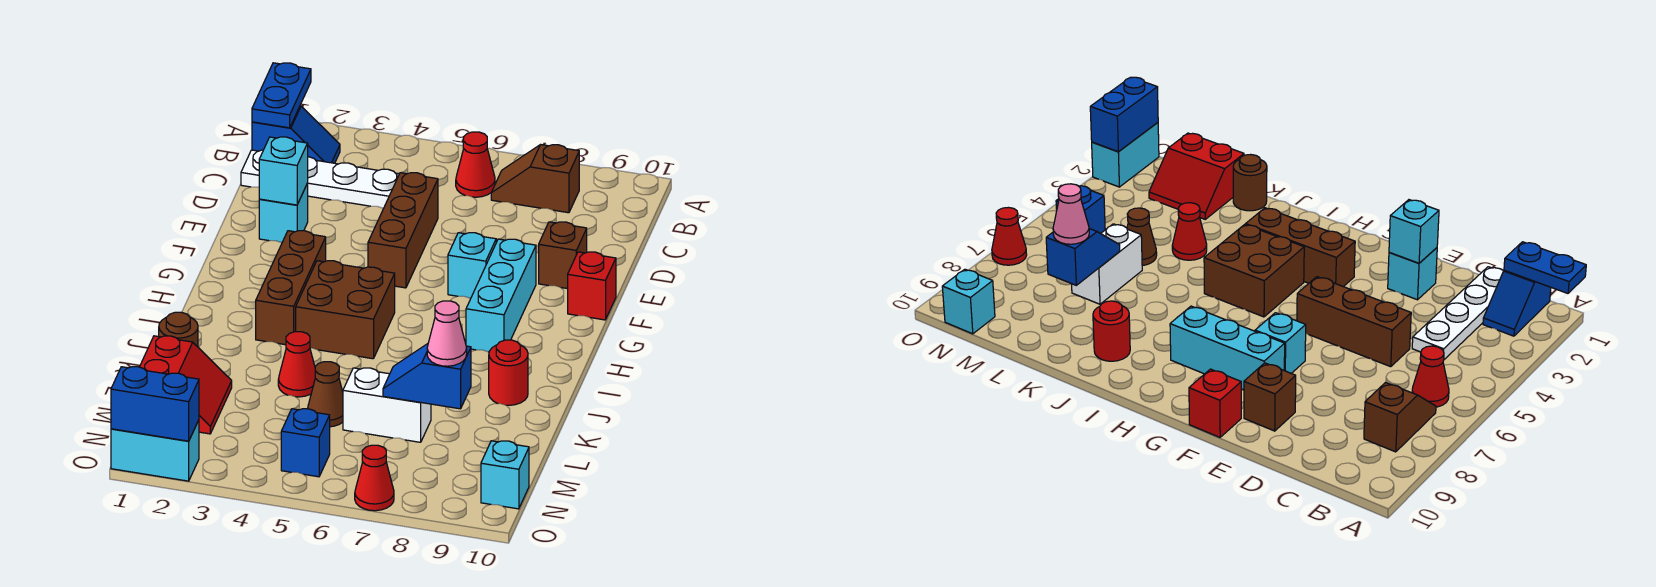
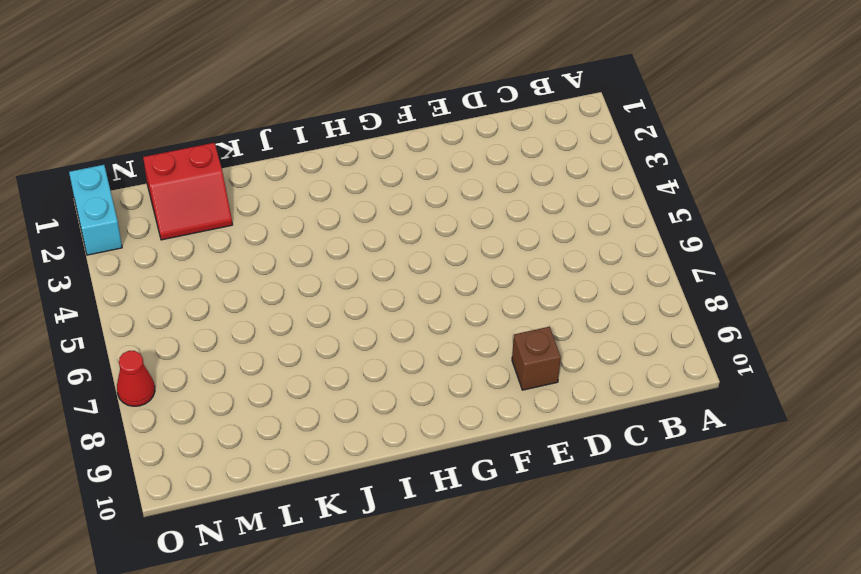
none -> blue 1x2 slope [252,106,340,163]
none -> red 1x1 cone [456,132,495,197]
none -> brown 1x2 slope [491,145,579,213]

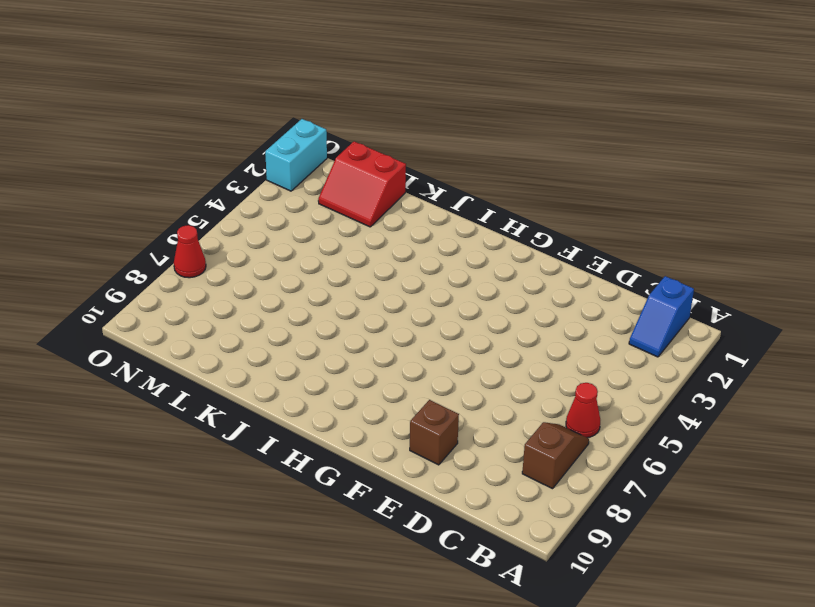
none -> white 1x4 plate [241,150,399,208]
none -> brown 1x3 brick [368,173,438,288]
none -> cyan 1x1 brick [259,183,308,243]

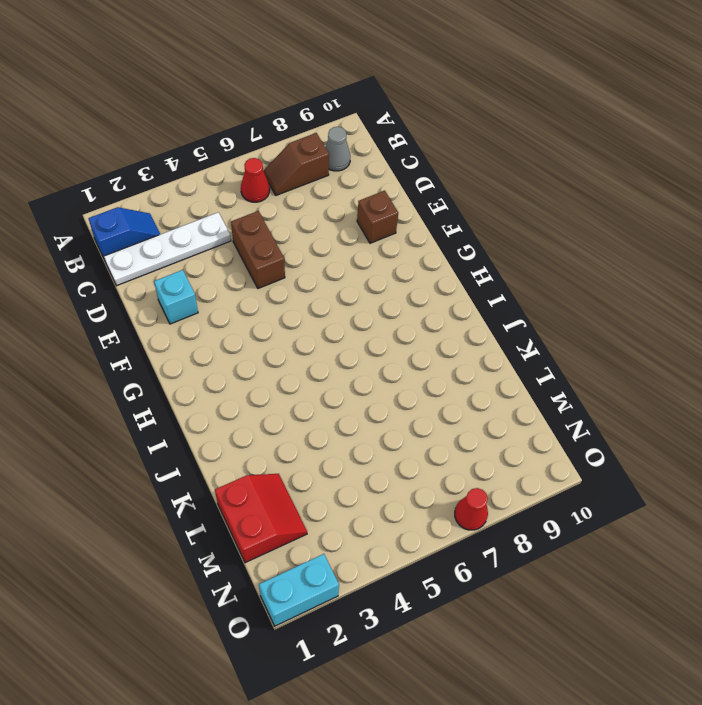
grey 1x1 cone [325,127,350,171] -> none
brown 1x2 brick [231,211,285,289] -> brown 1x3 brick [368,173,438,288]
none -> cyan 1x1 brick [448,233,496,298]
none -> cyan 1x3 brick [466,239,536,352]
none -> red 1x1 brick [568,252,616,320]

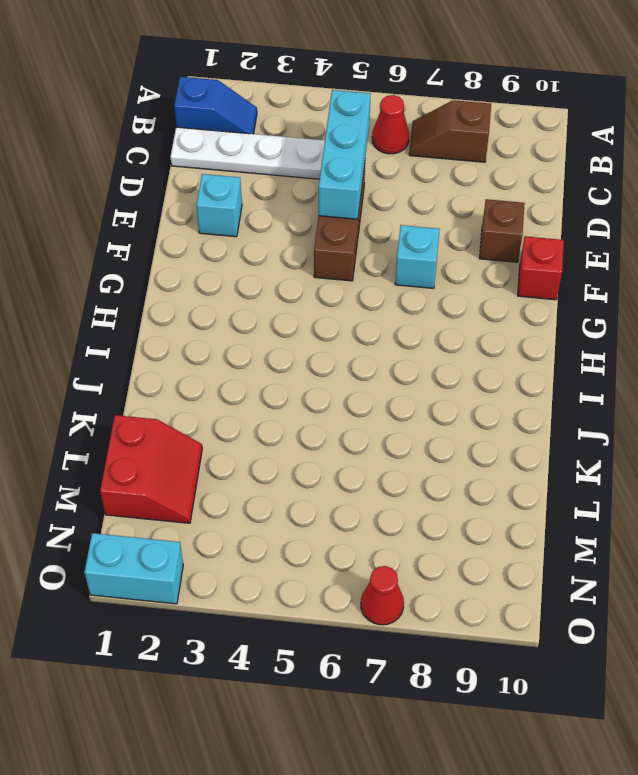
cyan 1x3 brick [319,90,370,219] -> cyan 1x3 brick moved to [466,239,536,352]
none -> brown 1x3 brick [256,231,326,345]
none -> brown 2x2 brick [296,261,395,359]
none -> red 1x1 round brick [489,340,528,405]

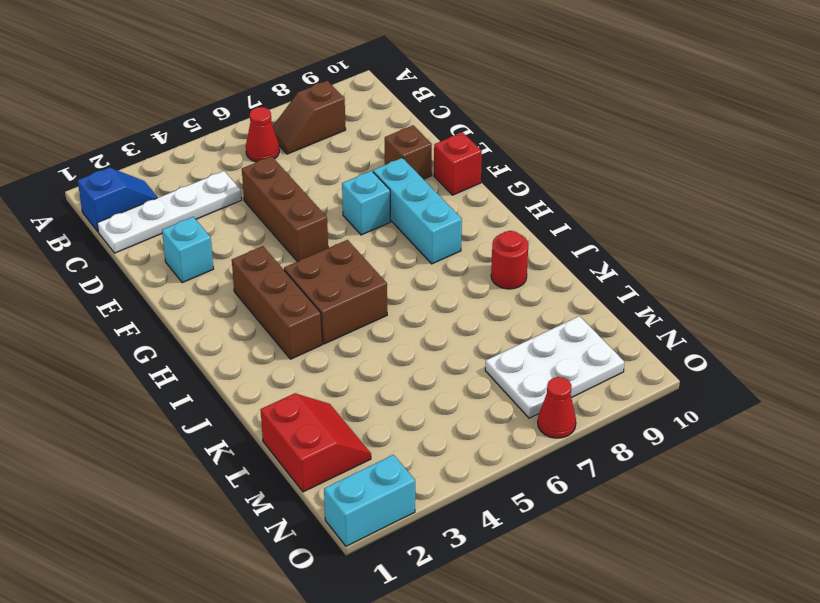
white 2x3 plate [485,316,624,418] -> none
none -> brown 1x1 round brick [159,312,198,347]
none -> red 1x1 cone [278,332,315,397]
none -> brown 1x1 cone [308,362,343,427]

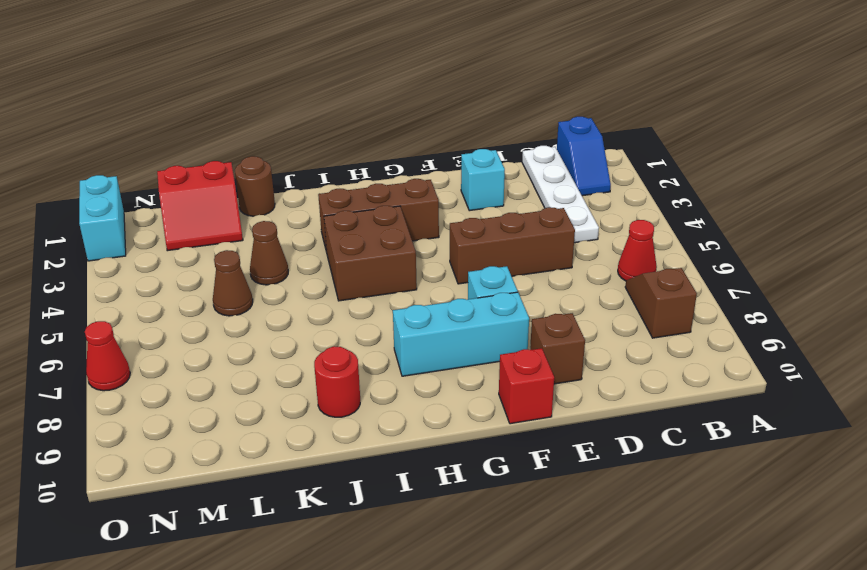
brown 1x1 cone [250,221,288,285] -> red 1x1 cone [278,332,315,397]
none -> white 1x2 brick [343,368,431,442]
none -> blue 1x1 brick [281,409,330,477]
none -> cyan 1x1 brick [481,441,529,509]

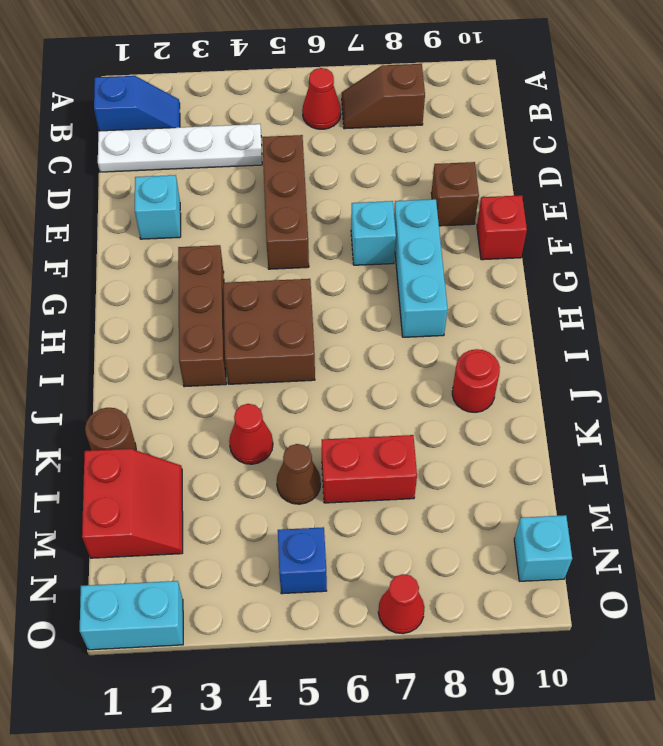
red 1x2 brick [322,435,417,503] -> white 1x2 brick [343,368,431,442]
none -> blue 1x2 plate [252,63,311,128]
none -> cyan 1x1 brick [259,137,308,205]
none -> blue 1x2 slope [383,344,471,409]

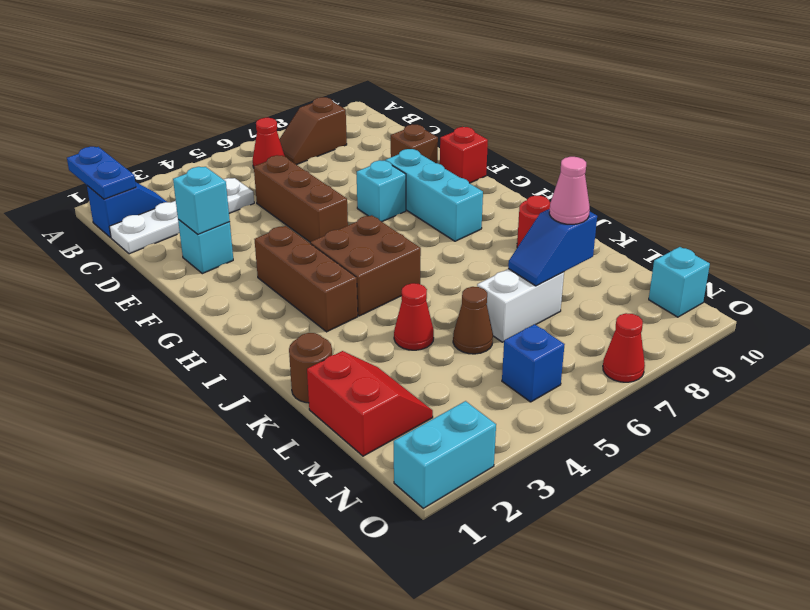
none -> blue 1x2 brick [111,367,199,441]

